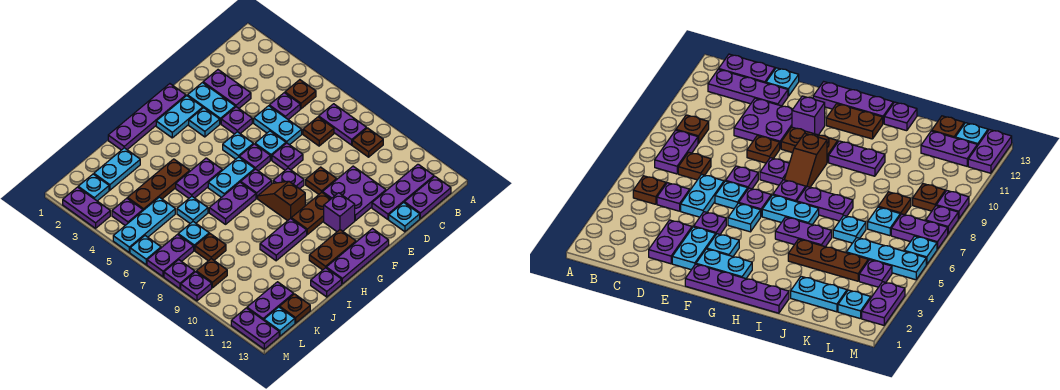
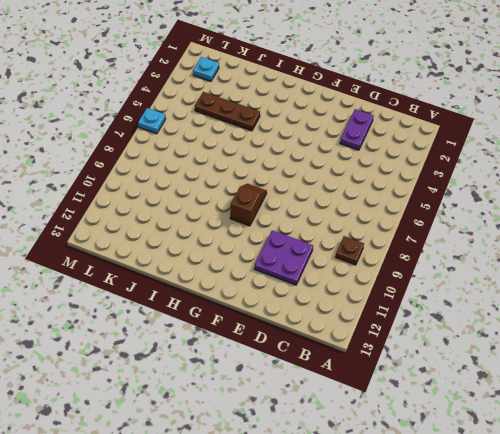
none -> brown 1x1 plate [285,80,316,109]
none -> purple 1x2 plate [319,104,367,145]
none -> purple 1x3 plate [372,164,434,219]
none -> purple 1x2 plate [404,176,451,219]

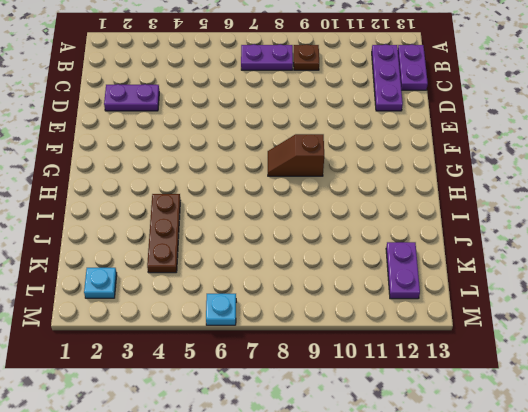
none -> brown 1x1 plate [285,80,316,109]
none -> purple 1x1 plate [269,93,300,120]
none -> brown 1x1 plate [303,117,334,146]
none -> cyan 1x2 plate [254,106,302,145]

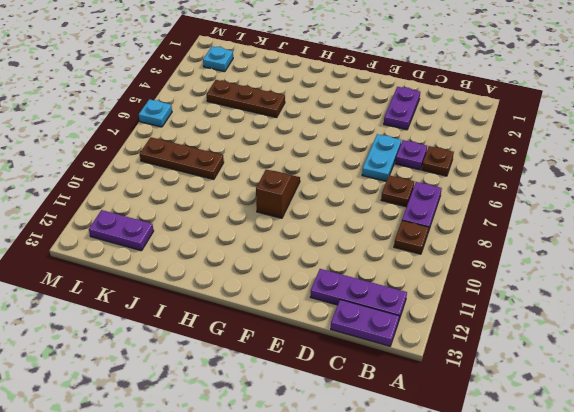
brown 1x3 plate [140,137,224,179] -> brown 1x1 plate [195,234,226,261]
none -> purple 2x2 plate [323,166,386,221]
none -> cyan 1x1 plate [389,202,420,232]
none -> cyan 1x2 plate [187,83,235,124]
none -> purple 1x1 plate [221,107,252,134]

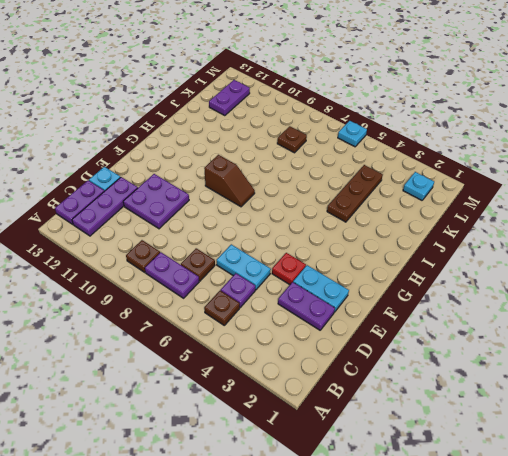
red 1x1 plate [272,253,306,285] -> purple 1x1 plate [221,107,252,134]
none -> cyan 1x1 plate [255,131,286,160]
none -> purple 1x1 plate [272,143,303,170]
none -> brown 1x1 plate [306,167,337,194]
none -> purple 1x4 plate [108,84,186,150]

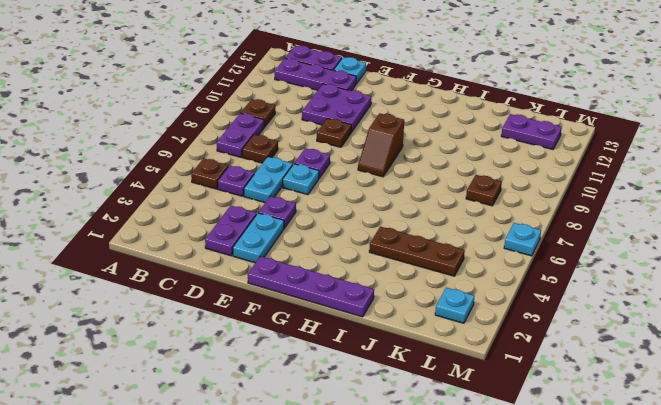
none -> cyan 1x2 plate [156,96,203,138]
none -> cyan 1x1 plate [189,108,220,137]
none -> cyan 1x1 plate [223,132,253,159]
none -> purple 1x1 plate [240,144,270,171]

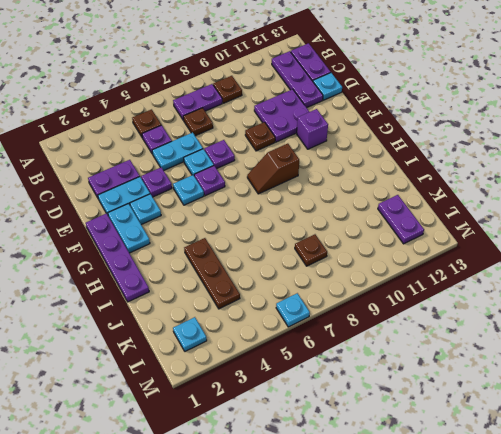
none -> purple 1x1 plate [273,168,304,189]
none -> brown 1x2 plate [291,192,331,234]
none -> purple 1x3 plate [326,229,389,284]
none -> cyan 1x2 plate [208,157,255,197]

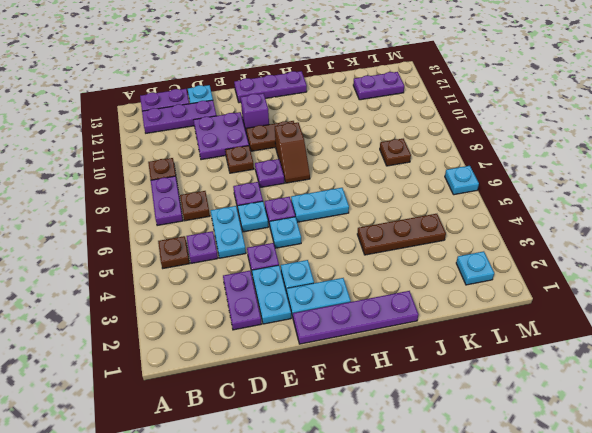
none -> purple 1x1 plate [241,169,272,198]
none -> brown 1x2 plate [309,230,356,270]
none -> purple 1x2 plate [176,158,222,198]
none -> purple 1x2 plate [209,182,256,224]

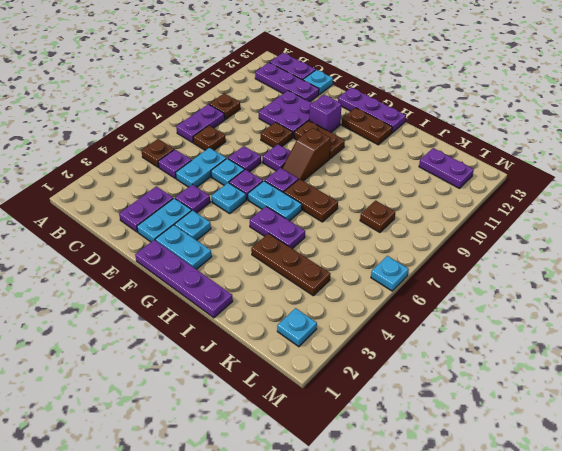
brown 1x2 plate [284,179,338,222] -> purple 1x2 plate [209,182,256,224]
none -> purple 1x2 plate [260,218,307,261]
none -> purple 1x1 plate [311,268,342,297]
none -> cyan 1x2 plate [94,148,140,190]
none -> cyan 1x1 plate [177,196,208,223]

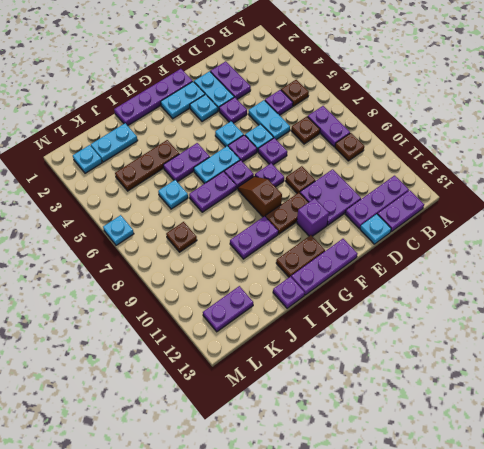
none -> cyan 1x3 plate [113,197,175,252]
none -> cyan 1x1 plate [178,222,209,250]
none -> brown 1x1 plate [280,294,310,323]
none -> purple 1x1 plate [112,198,143,225]

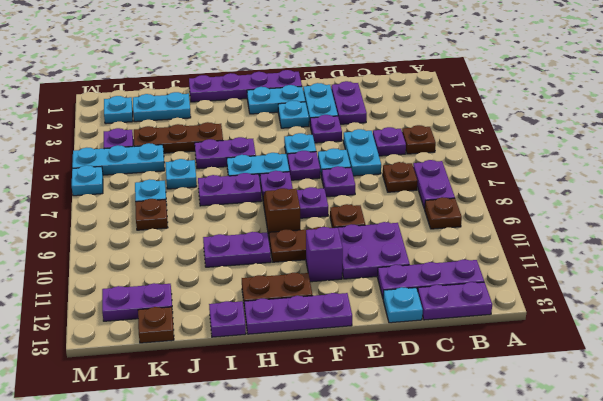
none -> purple 1x2 plate [147,235,194,277]
none -> brown 1x1 plate [196,259,227,288]
none -> cyan 1x1 plate [264,307,295,336]
none -> purple 1x2 plate [63,187,110,228]

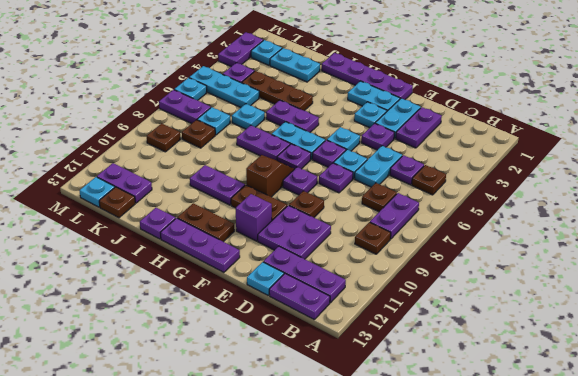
none -> purple 1x1 plate [164,260,195,289]
none -> purple 1x1 plate [181,272,212,301]
none -> purple 1x2 plate [231,308,279,349]

